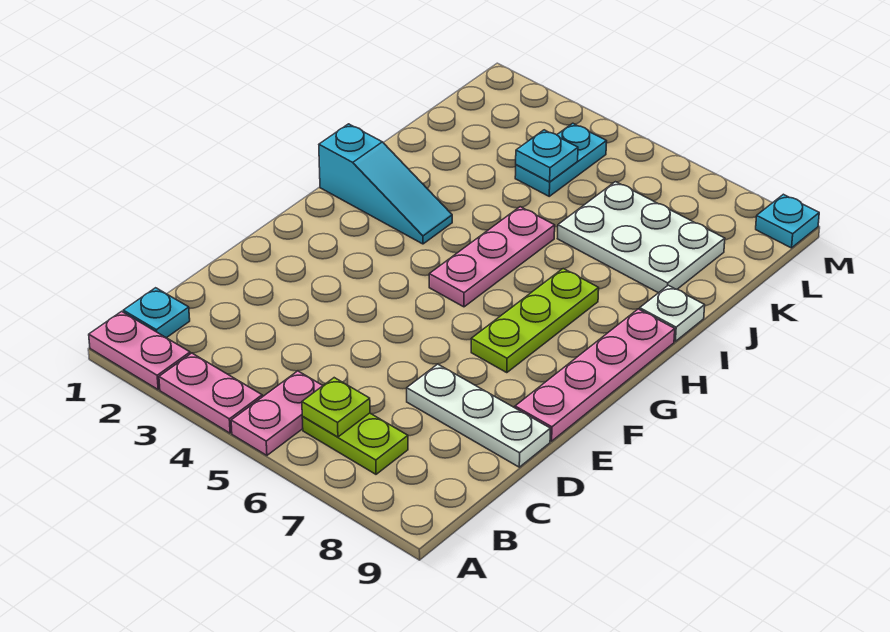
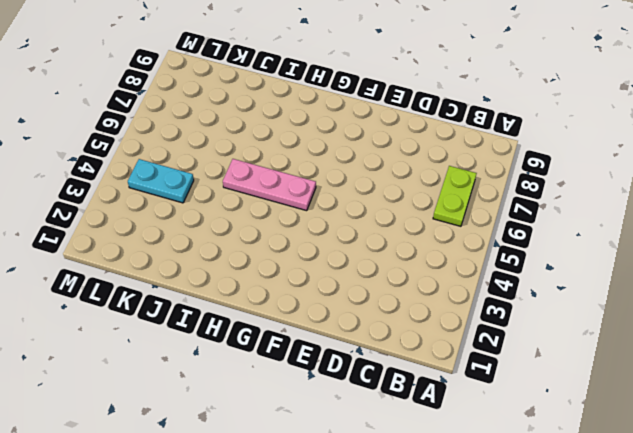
none -> pink 1x2 plate [89,311,190,390]
none -> pink 1x2 plate [159,353,262,433]
none -> pink 1x2 plate [231,371,323,455]

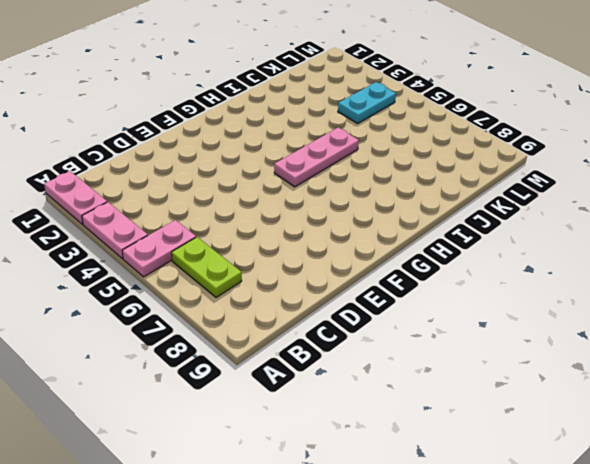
none -> cyan 1x1 plate [123,288,190,338]
none -> white 1x3 plate [407,364,550,467]
none -> pink 1x4 plate [515,309,675,441]

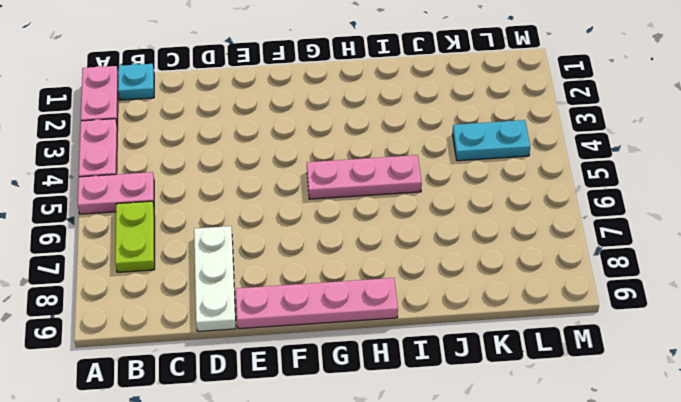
none -> lime 1x3 plate [471,269,599,373]
none -> cyan 1x3 slope [319,124,452,244]
none -> white 1x1 plate [640,285,705,341]

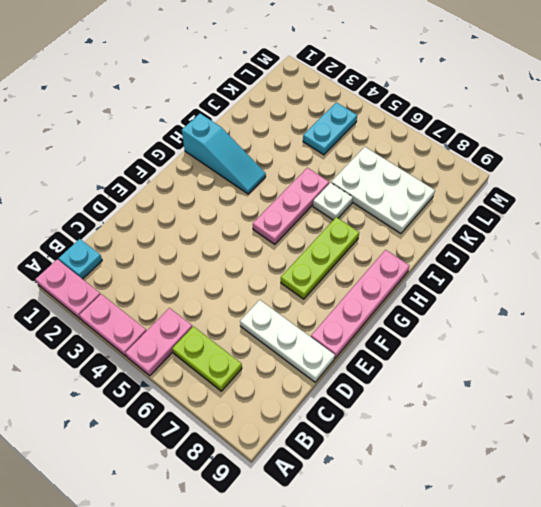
white 1x1 plate [313,183,353,220] -> white 1x1 plate moved to [640,285,705,341]
none -> cyan 1x1 plate [756,194,819,248]
none -> lime 1x1 plate [302,378,370,437]
none -> cyan 1x1 plate [516,130,578,182]

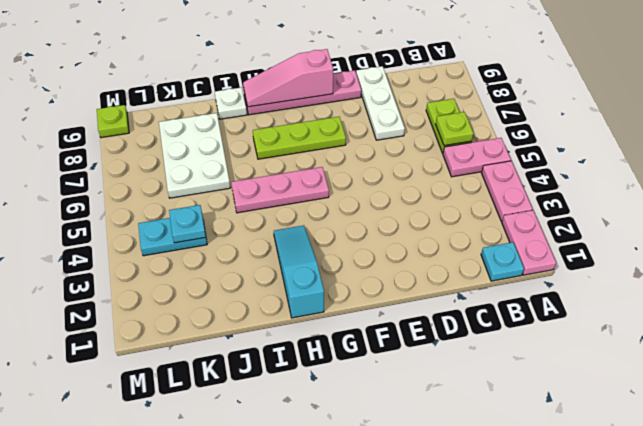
pink 1x3 slope [243,49,333,107] -> none
lime 1x1 plate [97,105,129,138] -> cyan 1x1 plate [756,194,819,248]

